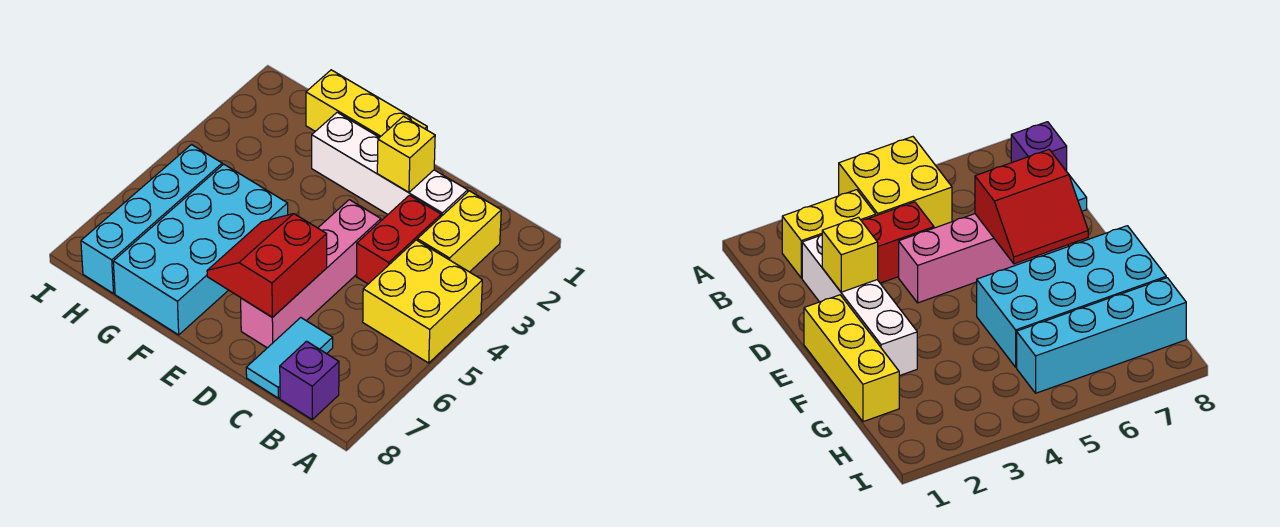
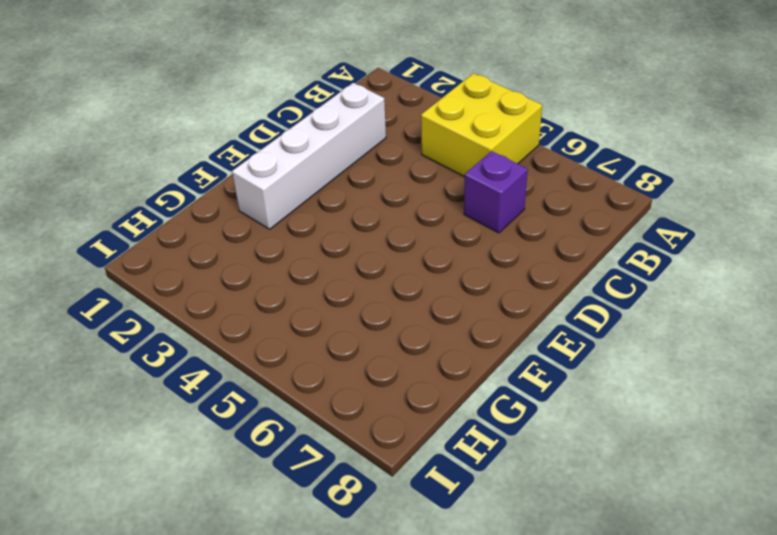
purple 1x1 brick [464,151,528,233] -> purple 1x1 brick moved to [280,341,339,419]
none -> yellow 1x2 brick [417,191,501,272]
none -> red 1x2 brick [356,195,441,284]
none -> cyan 1x2 tile [246,318,333,398]

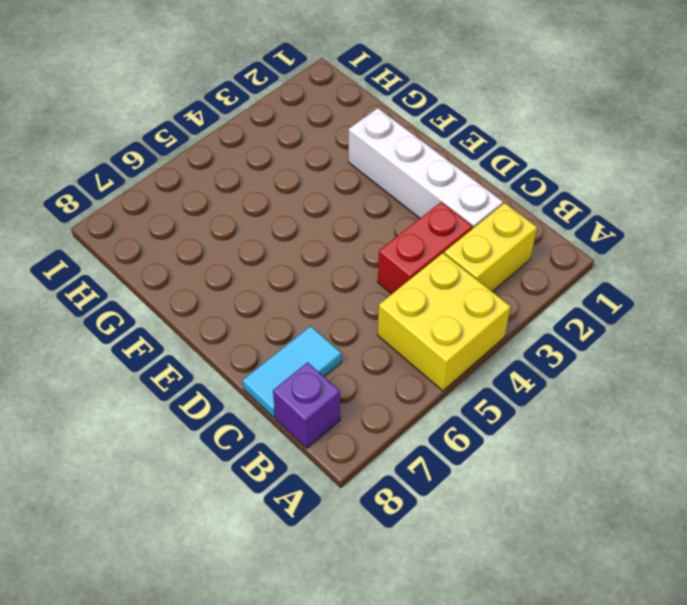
none -> pink 1x4 brick [241,200,381,348]
none -> yellow 1x3 brick [306,70,427,137]
none -> cyan 2x4 brick [113,164,288,335]

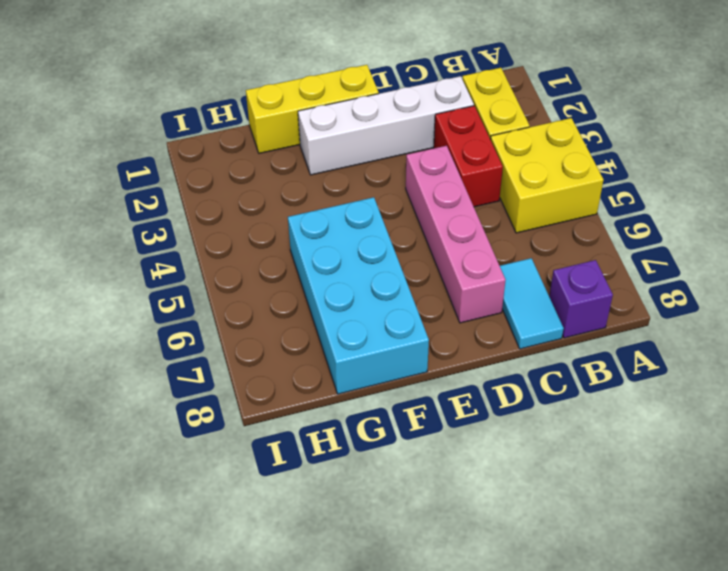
none -> cyan 1x4 brick [81,145,222,294]
none -> yellow 1x1 brick [377,116,435,192]
none -> red 2x2 slope [207,214,327,317]

